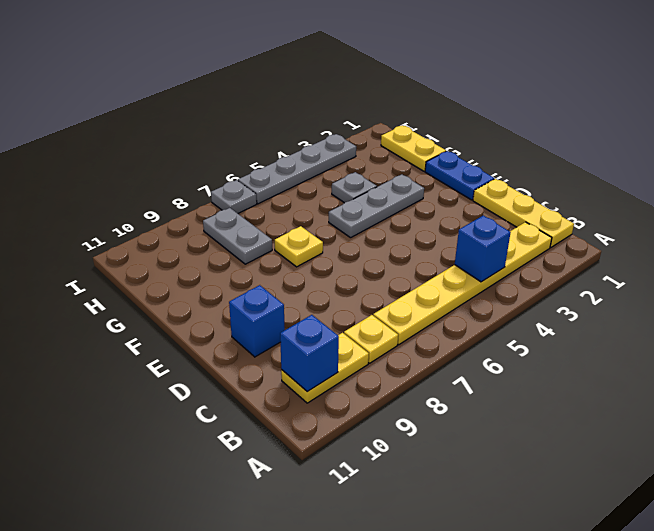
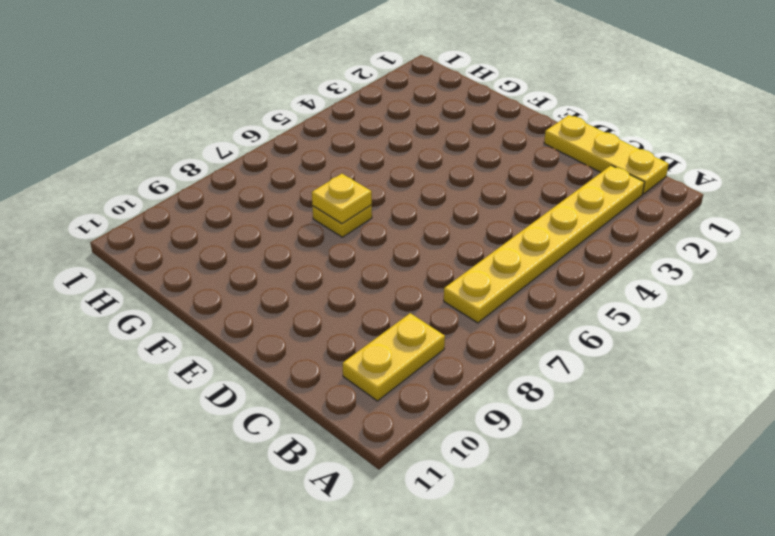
yellow 1x1 plate [312,174,372,224] -> yellow 1x1 plate moved to [344,315,398,363]
none -> blue 1x1 brick [229,285,285,357]
none -> blue 1x2 plate [425,151,494,200]
none -> grey 1x3 plate [329,174,424,238]

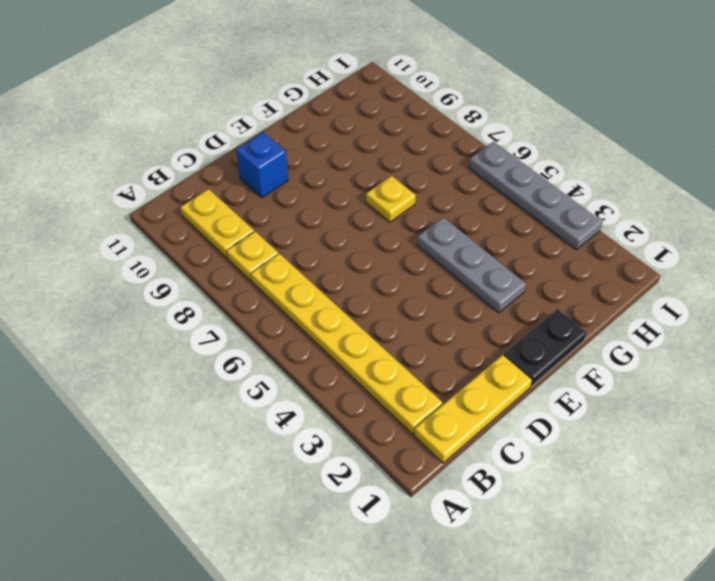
black 1x2 plate [504,309,587,387] -> blue 1x2 plate [425,151,494,200]
none -> yellow 1x2 plate [381,125,446,171]
none -> grey 1x1 plate [332,172,377,203]
none -> grey 1x2 plate [203,208,272,264]

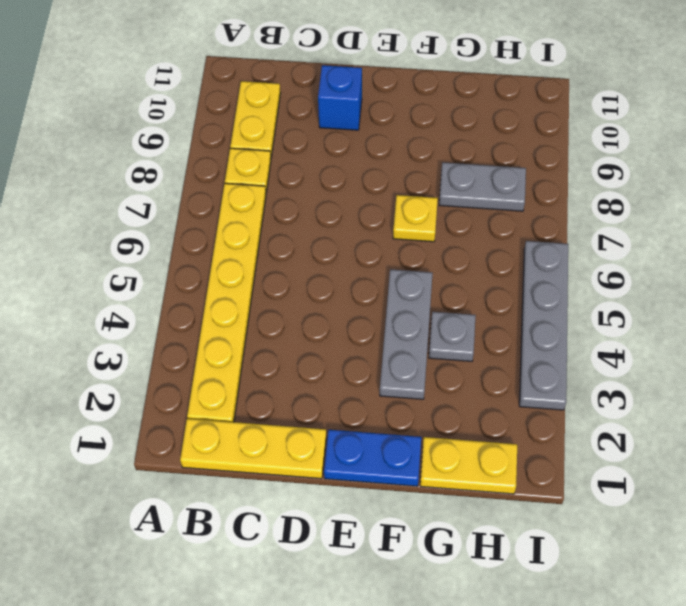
none -> grey 1x1 plate [211,180,257,213]
none -> blue 1x1 brick [455,216,511,282]
none -> blue 1x1 brick [280,315,339,392]

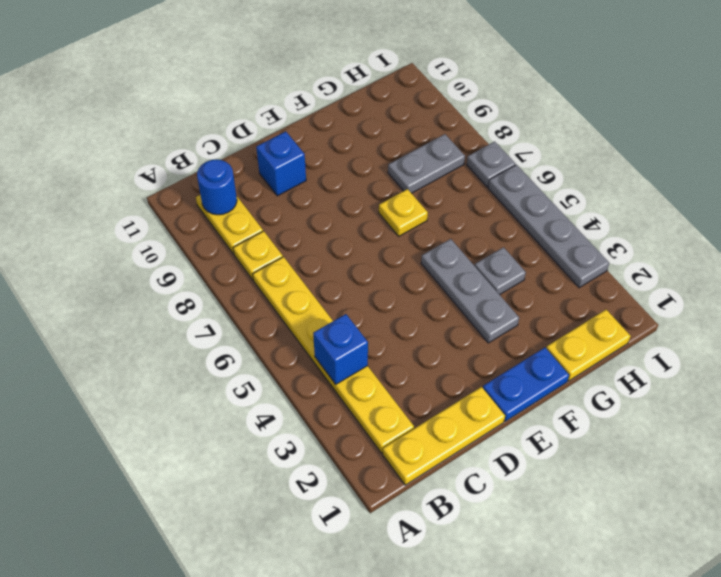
blue 1x1 round brick [197,159,237,215] -> blue 1x1 brick [280,315,339,392]

